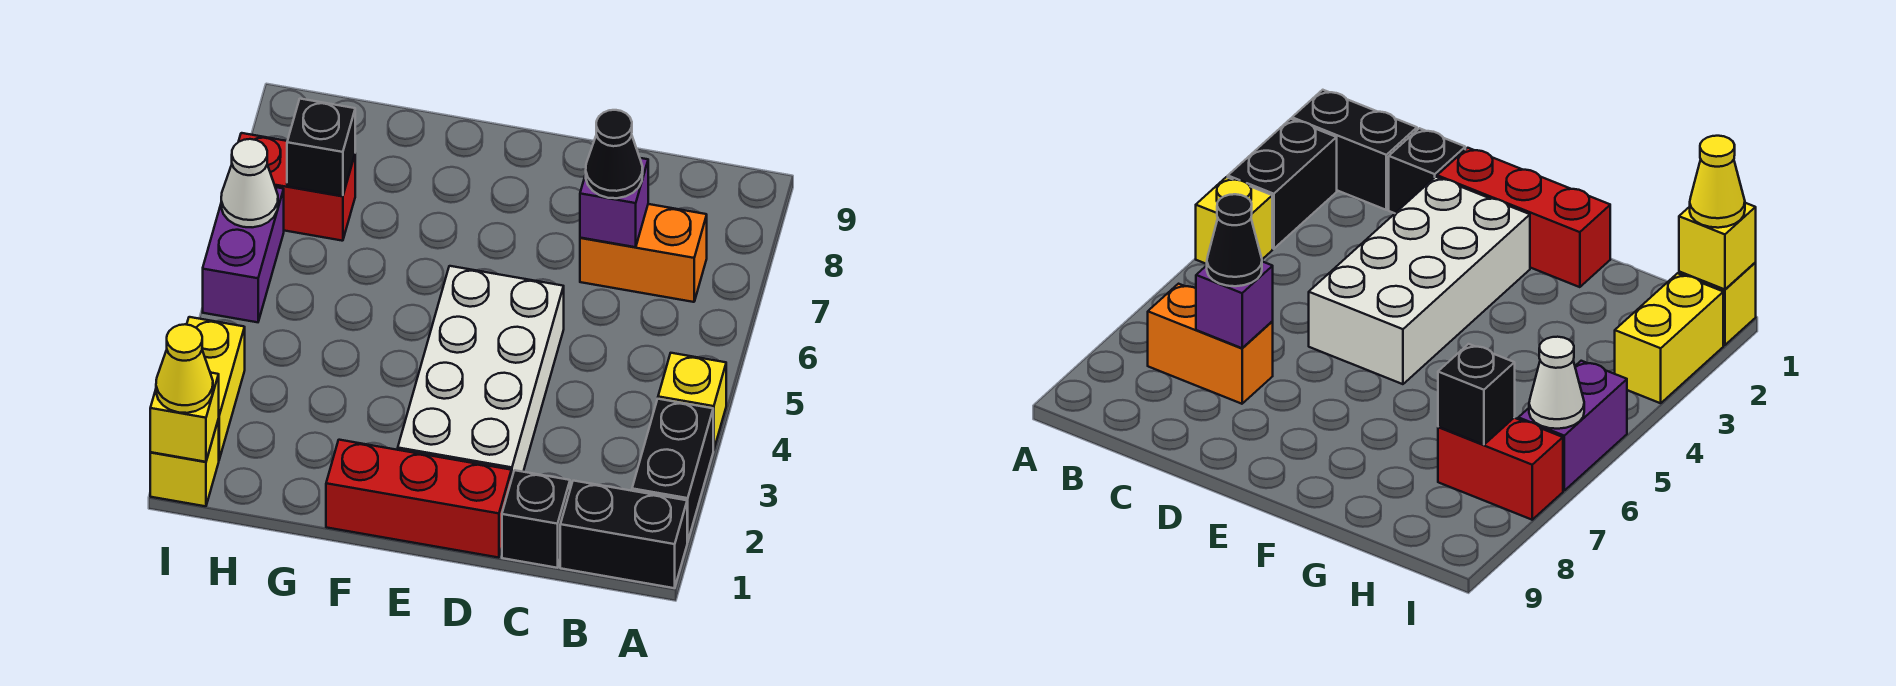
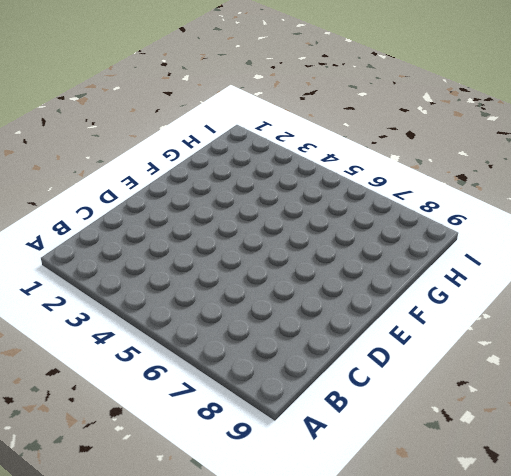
none -> black 1x2 brick [560,481,687,588]
none -> black 1x2 brick [632,399,713,542]
none -> yellow 1x1 brick [658,353,726,450]

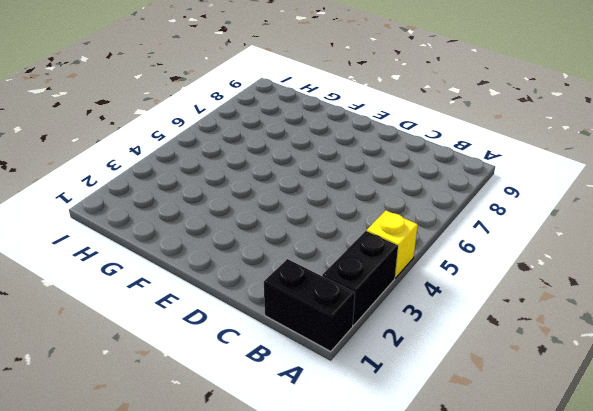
none -> orange 1x2 brick [580,204,707,302]
none -> black 1x1 brick [502,470,570,568]
none -> red 1x3 brick [326,440,511,558]

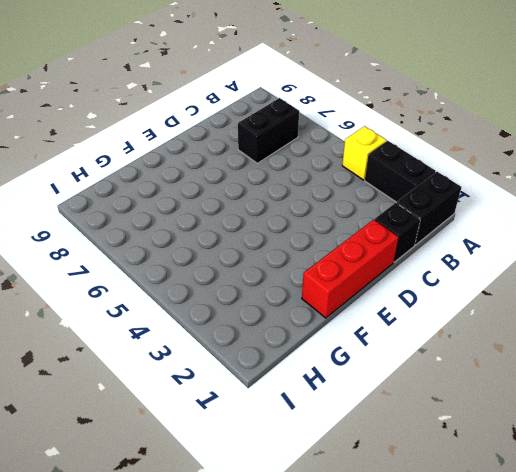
black 1x2 brick [238,98,299,163] -> orange 1x2 brick [580,204,707,302]
none -> white 2x4 brick [398,266,564,480]
none -> red 1x2 brick [239,133,355,241]
none -> yellow 1x1 brick [150,419,219,506]

